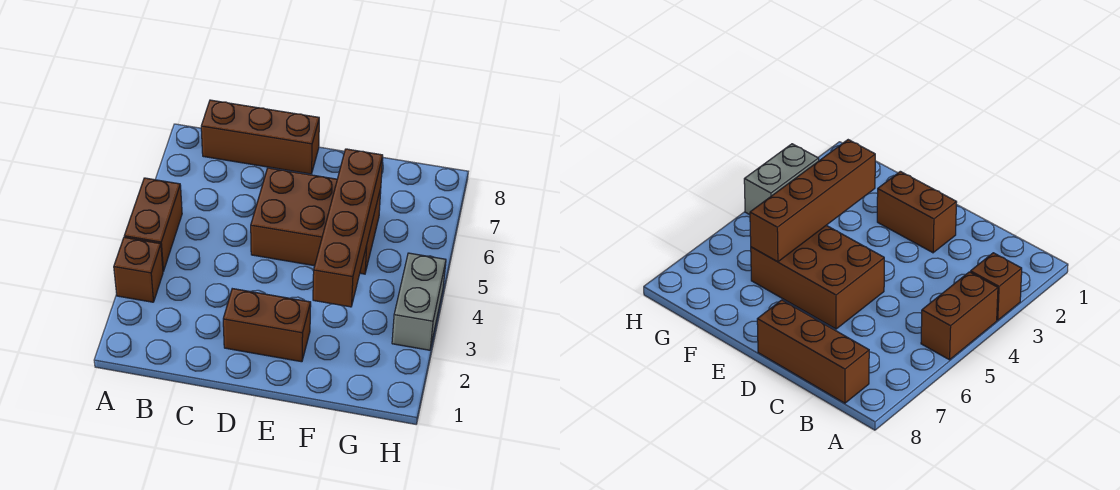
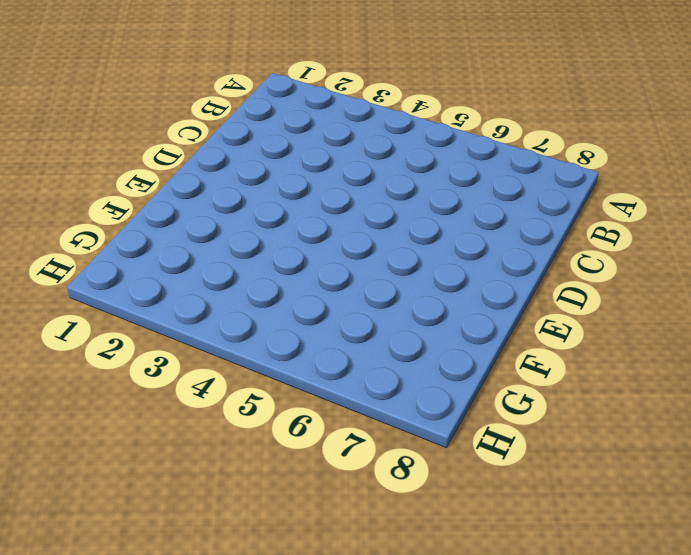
none -> brown 1x1 brick [114,237,163,302]
none -> brown 1x2 brick [124,178,182,271]

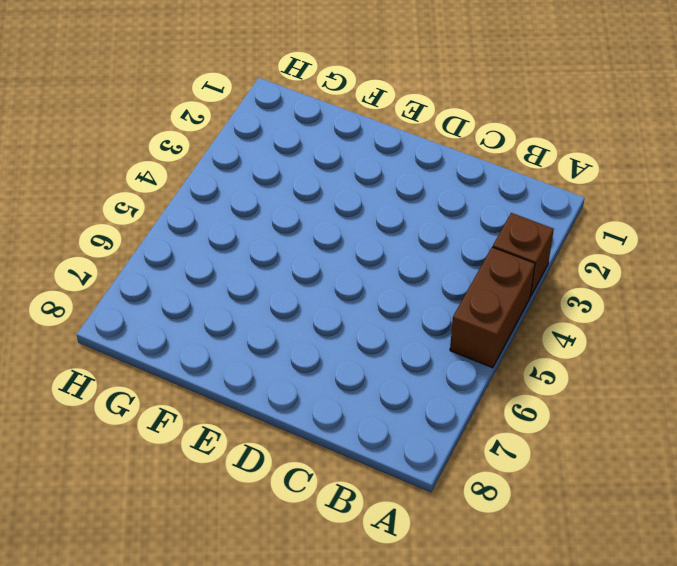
none -> brown 1x3 brick [201,100,319,174]
none -> brown 1x2 brick [223,289,311,362]

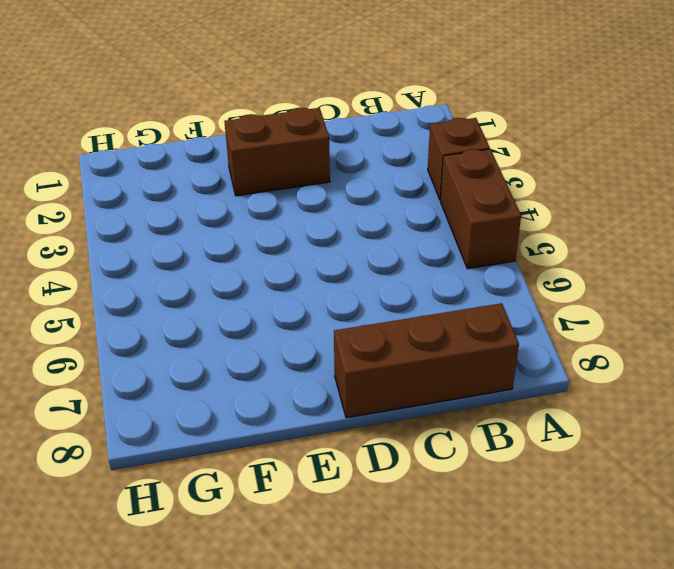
none -> brown 2x3 brick [251,168,381,274]
none -> grey 1x2 brick [392,253,446,350]

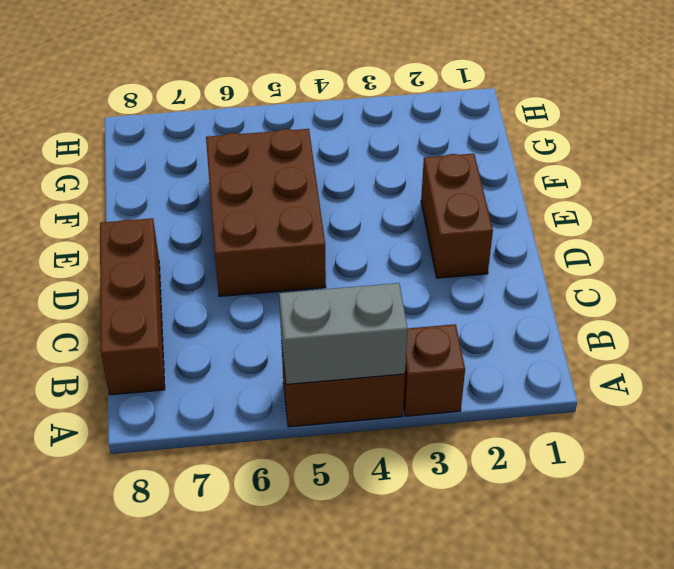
grey 1x2 brick [279,283,408,384] -> grey 1x2 brick moved to [392,253,446,350]
none -> brown 1x4 brick [313,149,383,307]

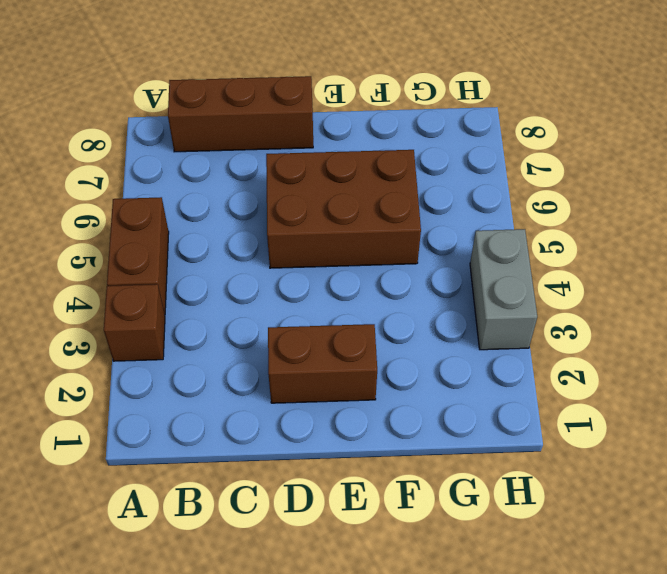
none -> brown 1x4 brick [313,149,383,307]

